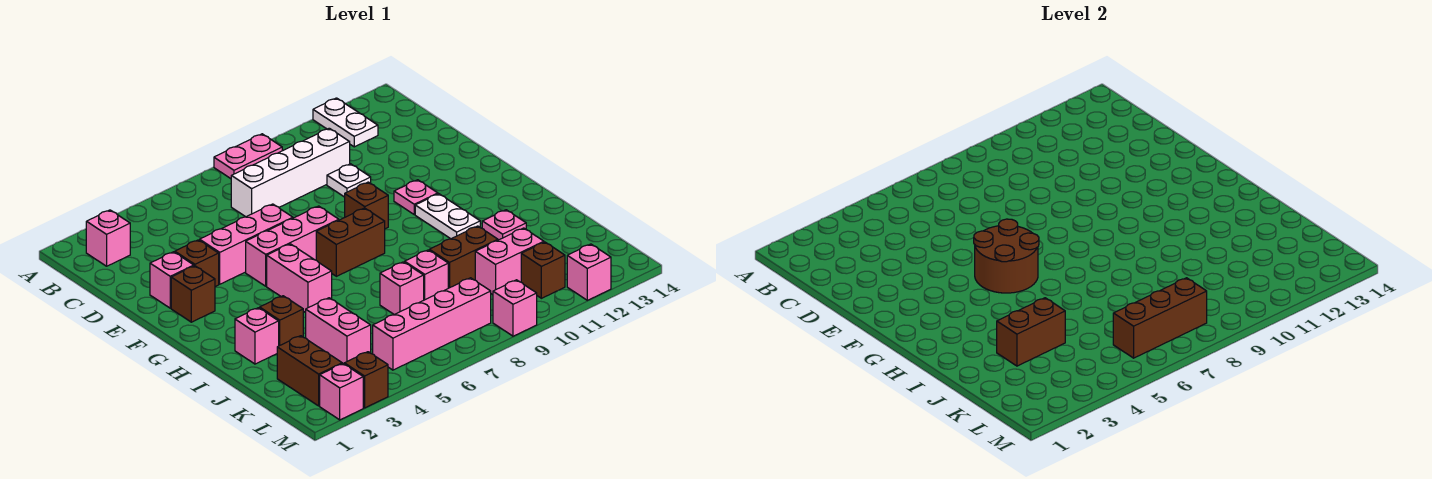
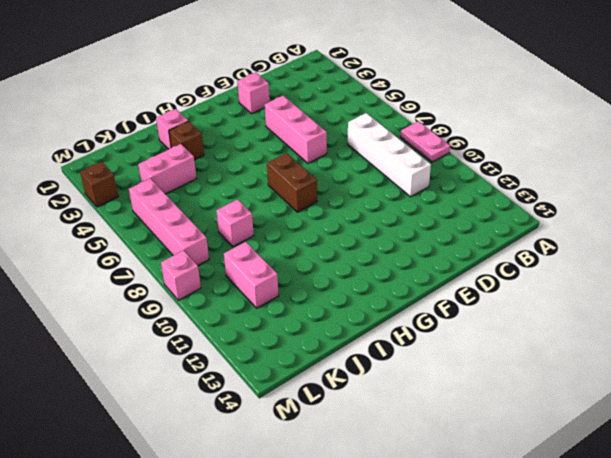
none -> white 1x2 plate [313,98,378,147]
none -> pink 1x1 brick [86,210,130,266]
none -> white 1x1 plate [327,164,371,197]
none -> brown 1x1 brick [175,240,219,287]

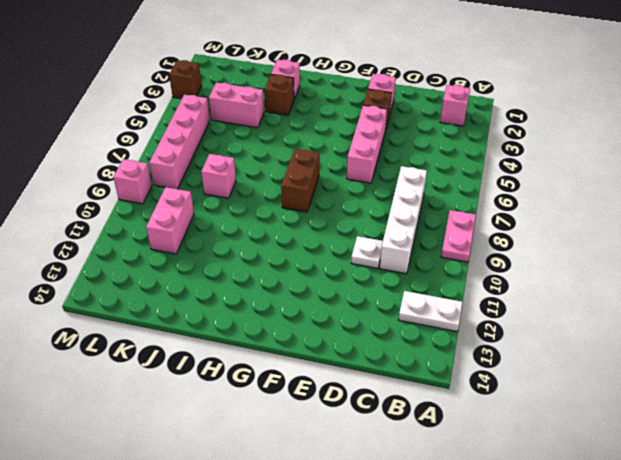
none -> brown 1x1 brick [171,266,215,322]
none -> pink 1x3 brick [246,206,339,286]
none -> brown 1x1 brick [345,182,388,229]
none -> pink 1x1 plate [394,180,438,215]

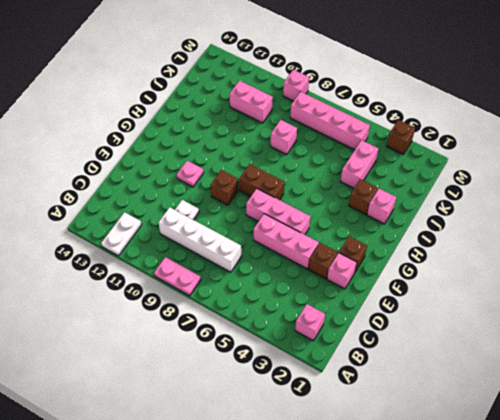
none -> pink 1x2 brick [267,244,332,313]
none -> white 1x2 plate [415,194,480,239]
none -> pink 1x1 plate [482,210,526,240]
none -> pink 1x1 brick [380,262,424,314]

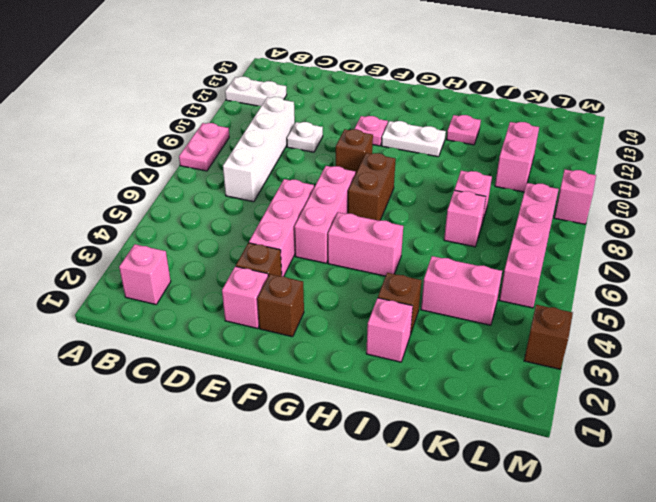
none -> brown 1x2 brick [429,226,498,288]
none -> brown 1x2 brick [277,336,342,406]
none -> brown 1x1 brick [521,242,565,298]
none -> pink 1x1 brick [320,364,363,420]

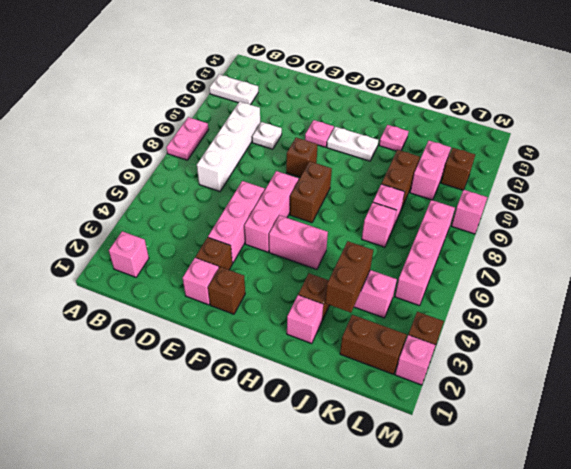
none -> pink 1x1 brick [567,244,611,300]
none -> brown 2x2 round brick [974,219,1039,293]
none -> brown 1x3 brick [1113,278,1207,358]

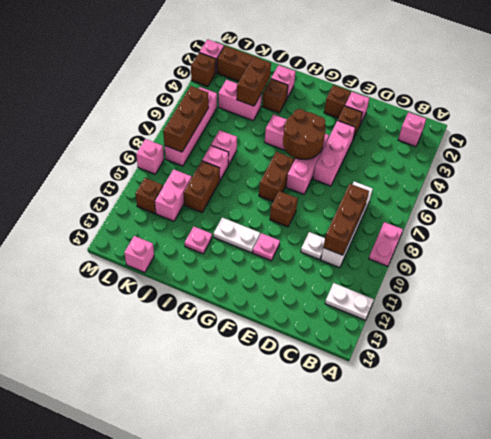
brown 1x3 brick [323,184,369,255] -> none
pink 1x1 brick [124,236,154,273] -> pink 1x1 brick moved to [567,244,611,300]

